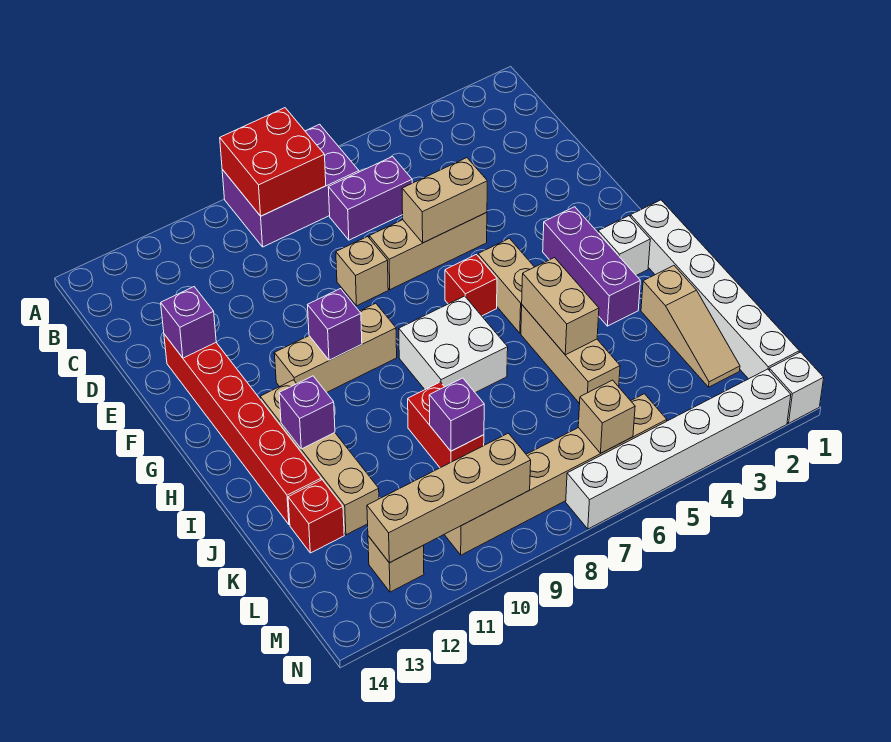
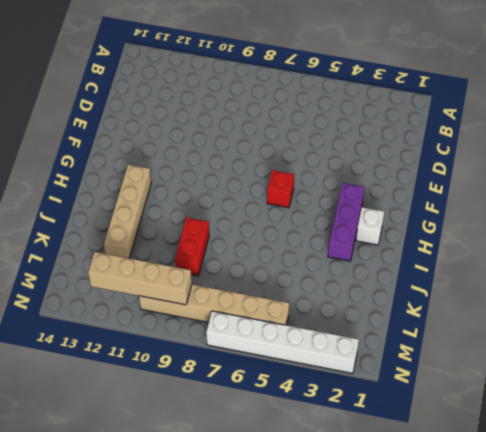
none -> purple 2x3 brick [222,124,359,247]
none -> purple 1x2 brick [328,157,412,240]
none -> tan 1x3 brick [369,212,487,290]
none -> tan 1x1 brick [336,236,388,306]

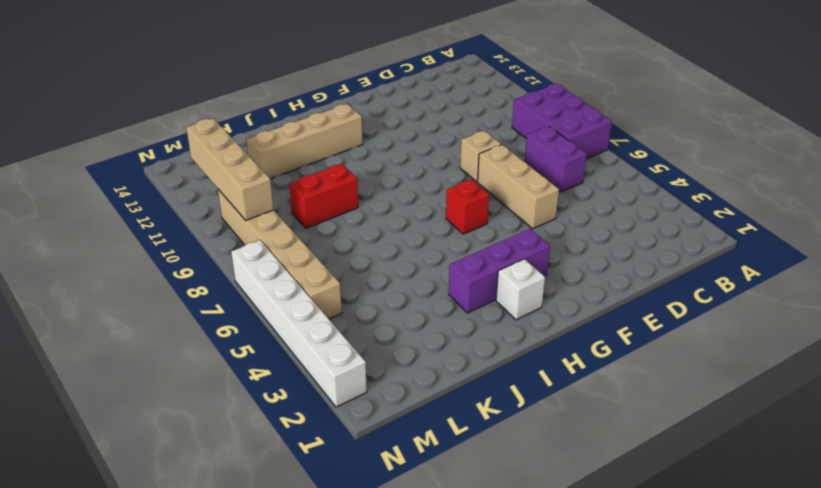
none -> red 1x6 brick [164,334,321,525]
none -> tan 1x2 brick [478,238,534,333]
none -> tan 1x3 brick [274,303,397,393]
none -> white 1x6 brick [630,200,799,379]

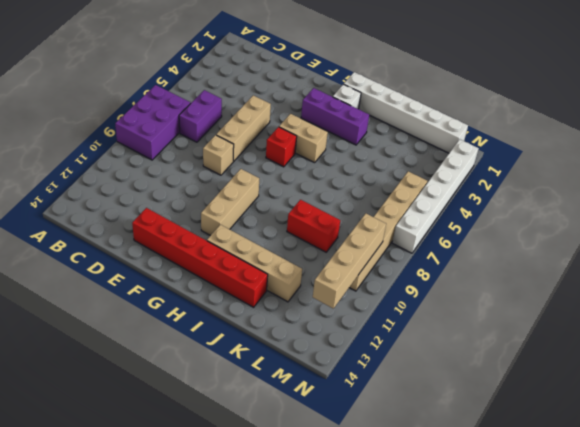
none -> white 2x2 brick [399,296,508,393]
none -> tan 1x3 brick [521,305,620,404]
none -> tan 1x3 slope [641,266,740,387]
none -> red 1x1 brick [288,480,344,553]

